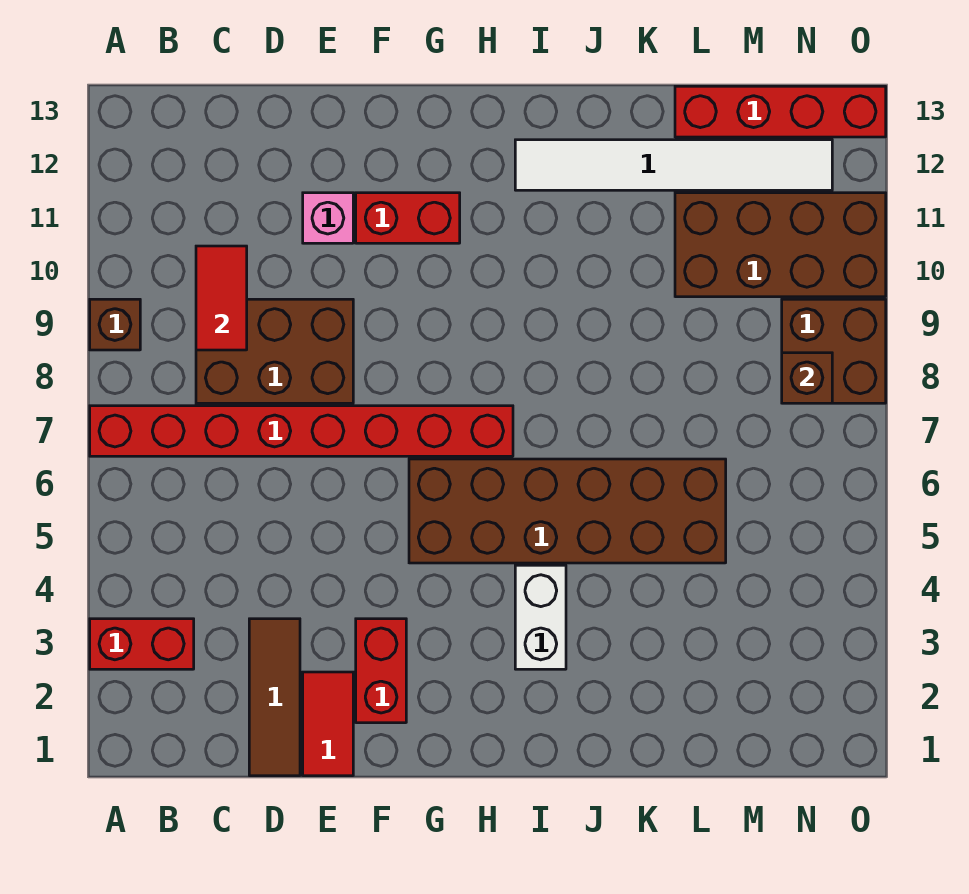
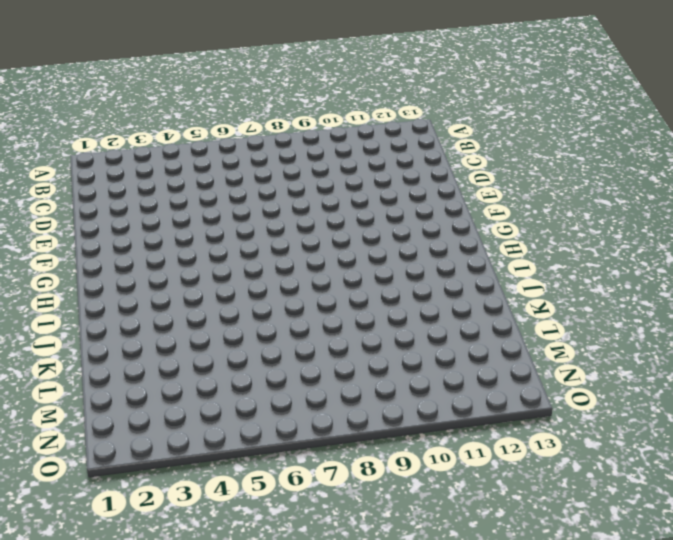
none -> red 1x2 brick [90,619,194,669]
none -> red 1x8 brick [90,406,513,456]
none -> brown 1x1 brick [90,299,140,350]

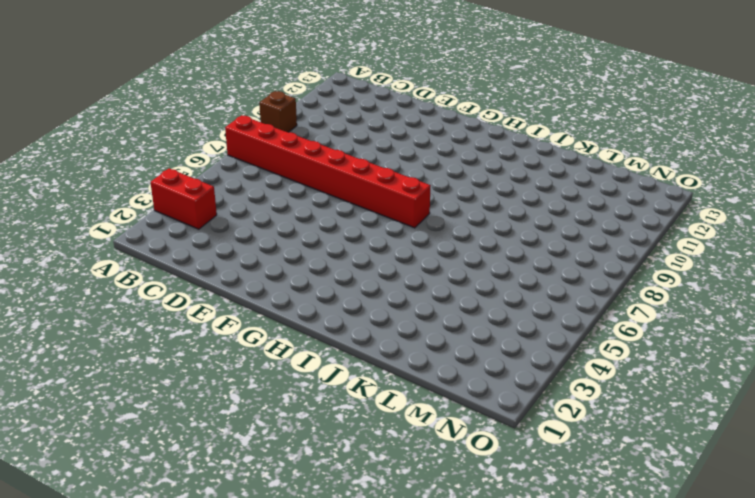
none -> brown 2x3 brick [196,299,353,403]
none -> brown 1x3 tile [249,619,300,776]
none -> red 1x2 tile [303,672,353,776]

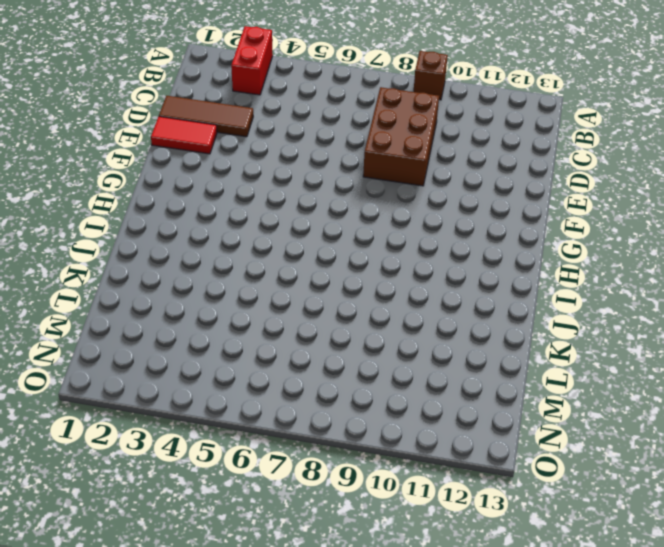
none -> red 1x8 brick [90,406,513,456]
none -> pink 1x1 brick [303,193,353,243]
none -> red 1x2 brick [356,619,406,723]

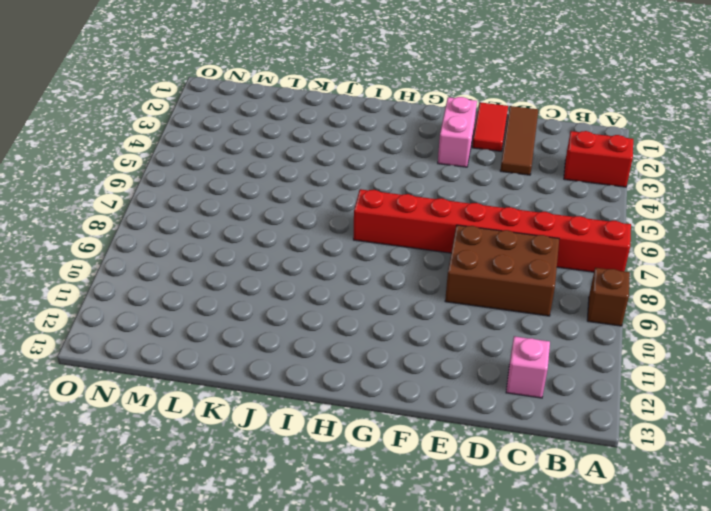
pink 1x1 brick [506,336,550,398] -> pink 1x1 brick moved to [303,193,353,243]
pink 1x2 brick [438,97,477,167] -> red 1x2 brick [356,619,406,723]
none -> red 1x2 brick [356,193,460,243]
none -> brown 2x6 brick [409,459,726,563]
none -> white 1x2 brick [515,565,566,669]

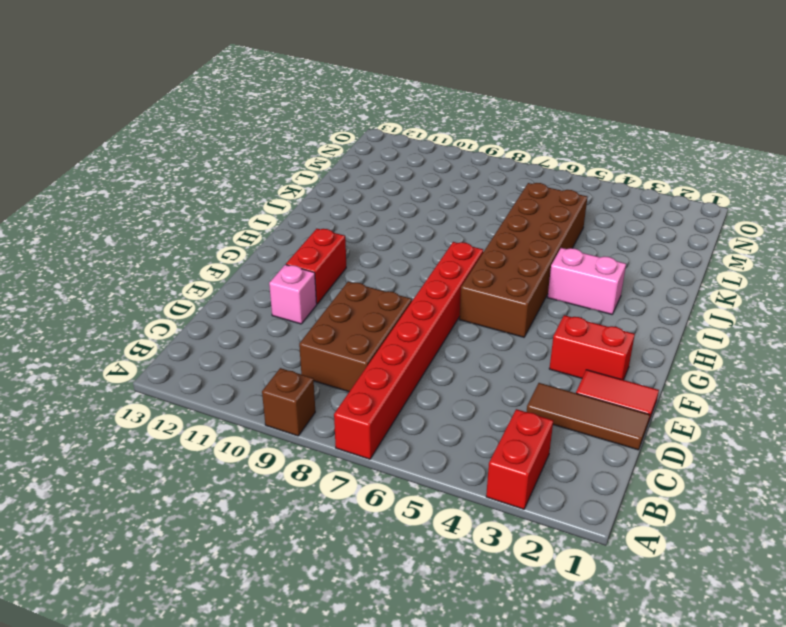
pink 1x2 brick [548,248,626,314] -> white 1x2 brick [515,565,566,669]
none -> white 1x6 tile [515,140,832,190]
none -> brown 2x4 brick [675,193,886,297]
none -> red 1x4 brick [675,86,886,137]

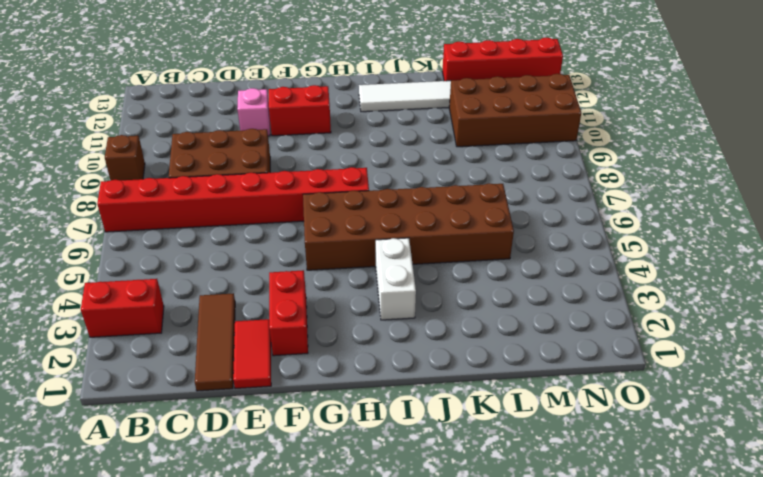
none -> brown 2x2 brick [782,299,886,403]
none -> red 1x2 tile [196,246,247,350]
none -> brown 1x1 brick [782,353,832,403]

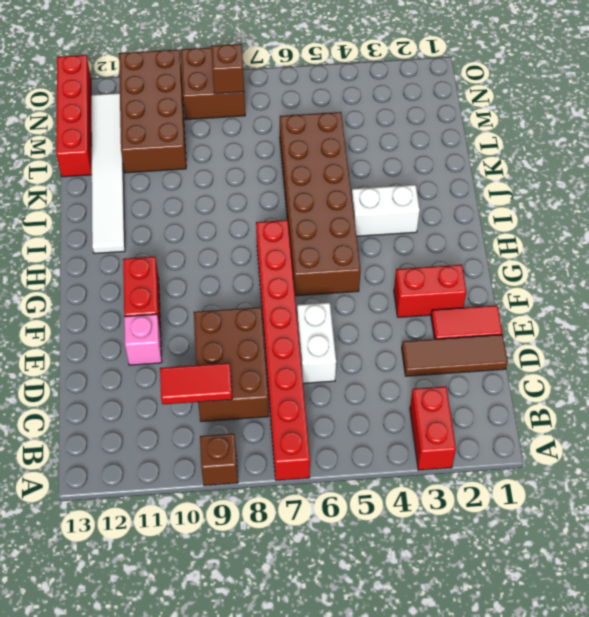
white 1x2 brick [297,303,336,383] -> none

